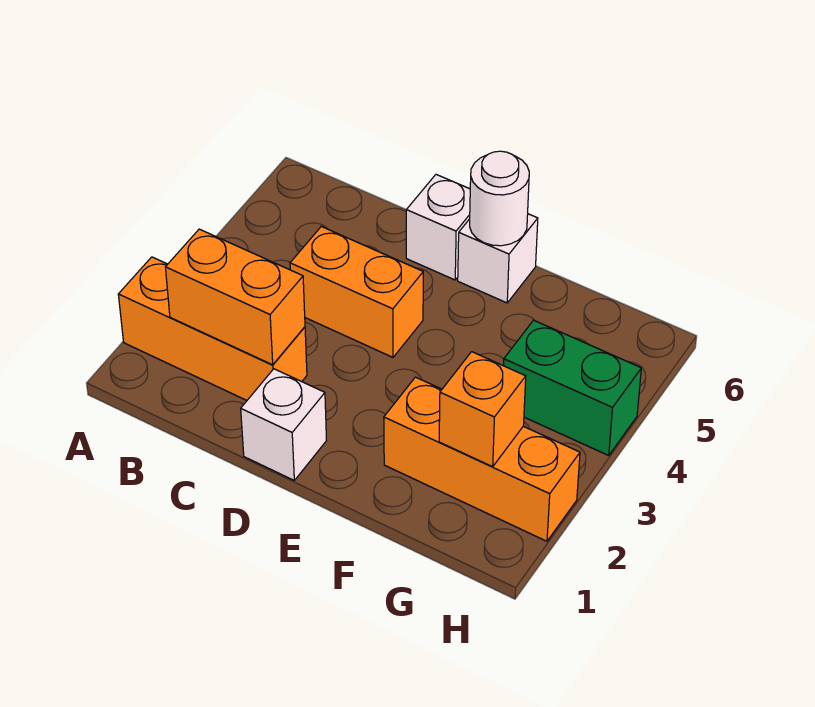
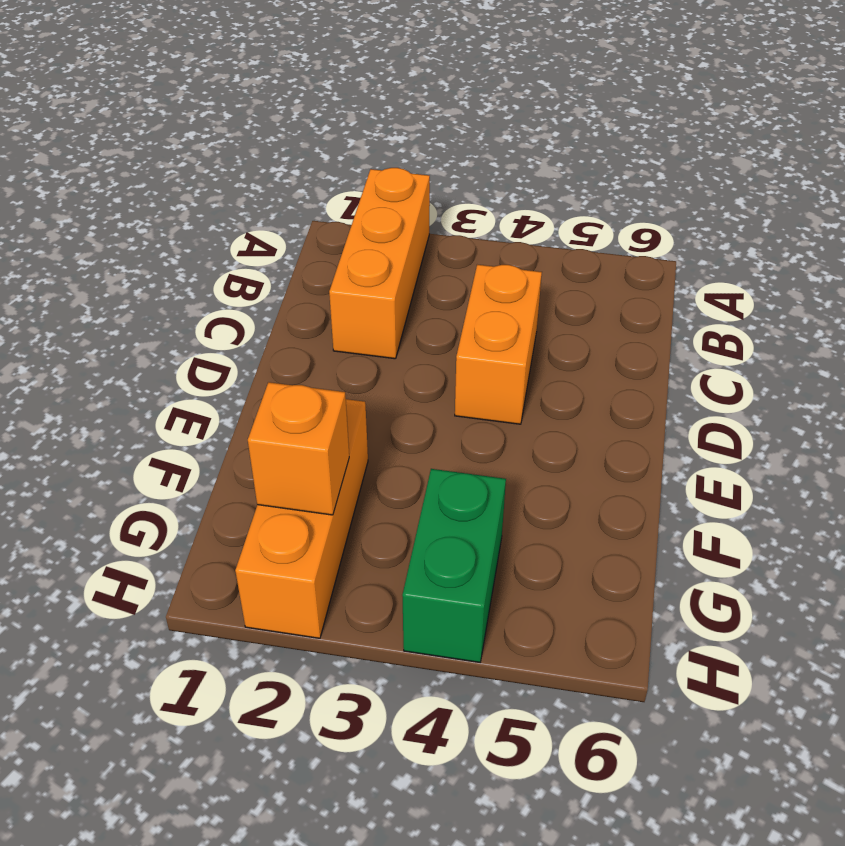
none -> white 1x1 brick [241,369,326,480]
none -> white 1x1 brick [406,175,470,280]

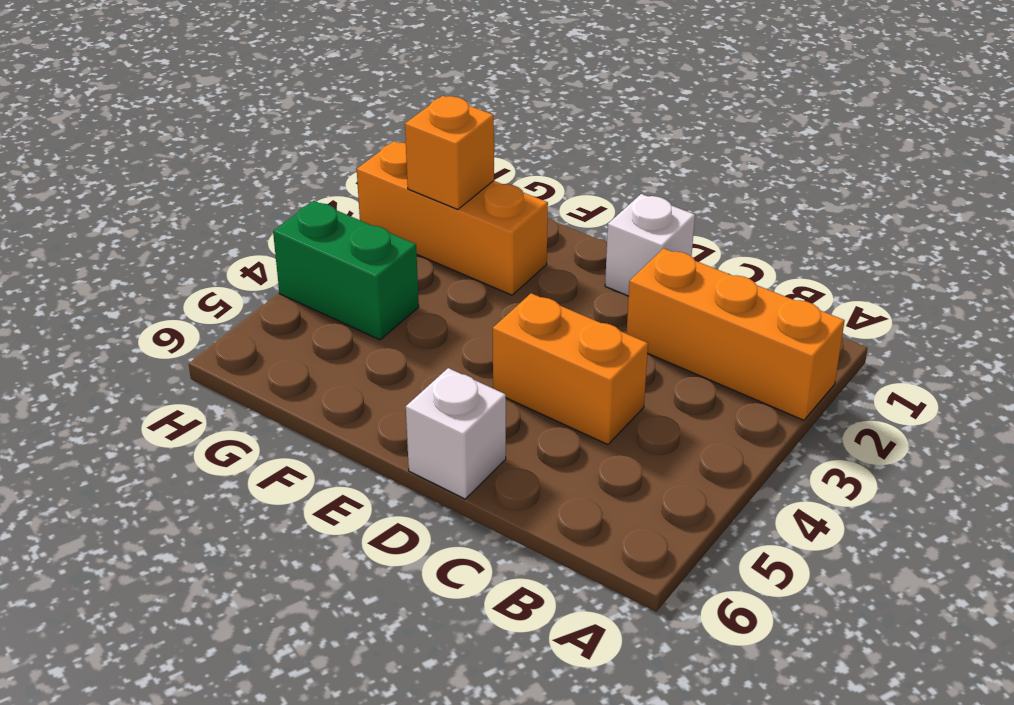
none -> white 1x1 brick [458,214,538,303]
none -> orange 1x2 brick [165,229,305,365]

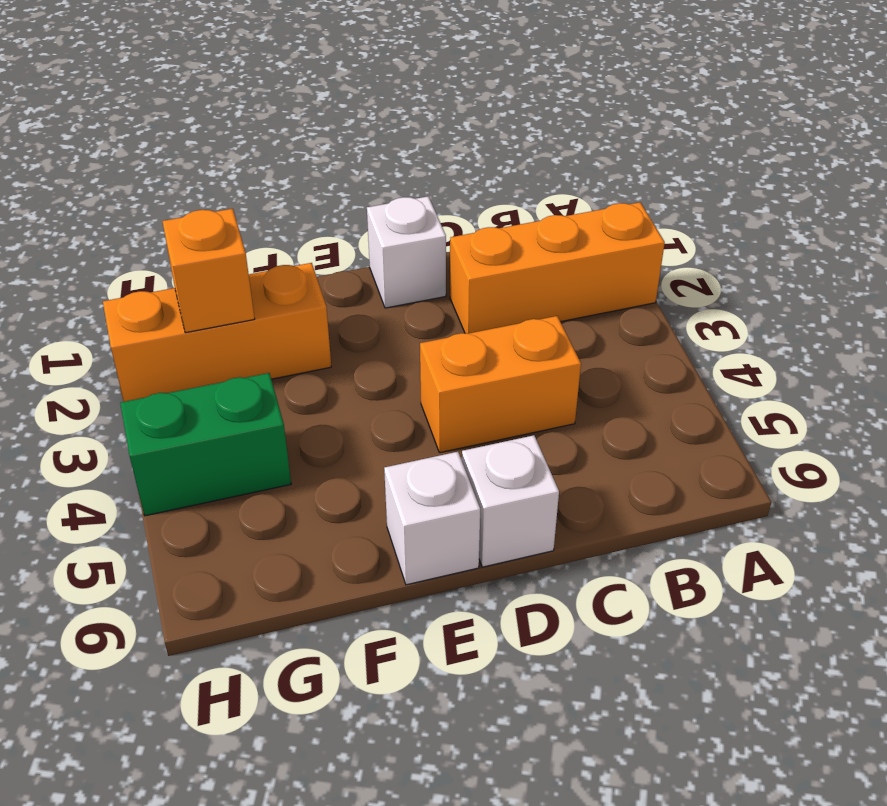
none -> orange 1x2 brick [165,229,305,365]
none -> white 1x1 round brick [470,151,529,246]

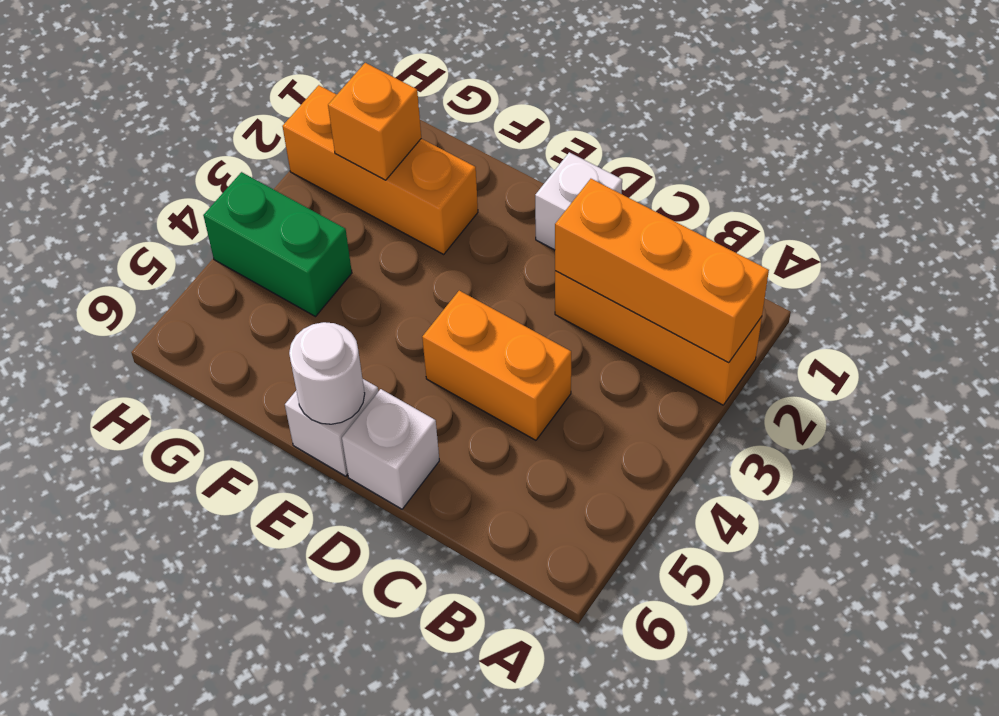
orange 1x3 brick [555,179,769,363] -> orange 1x2 brick [165,229,305,365]

